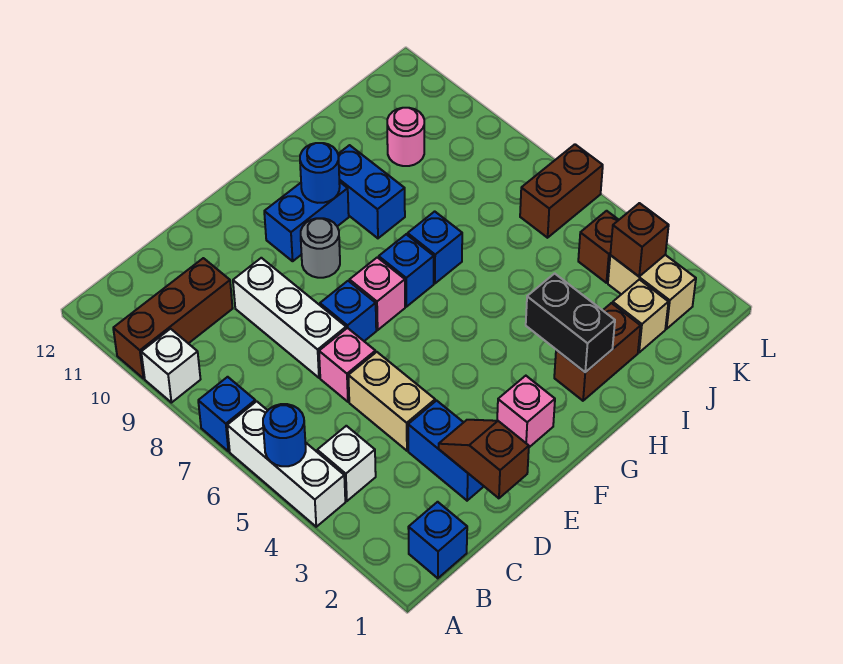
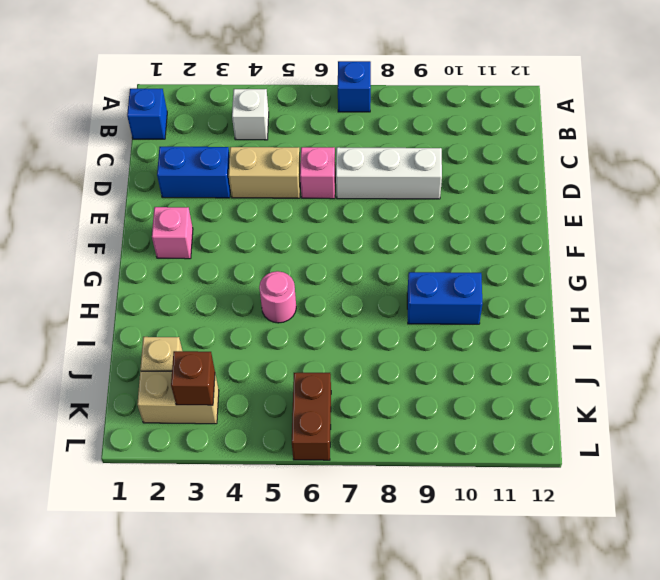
pink 1x1 round brick [259,271,296,323] -> pink 1x1 round brick moved to [387,108,424,166]
none -> white 1x3 brick [227,401,345,527]
none -> white 1x1 brick [141,329,201,403]
none -> brown 1x3 brick [113,258,233,379]

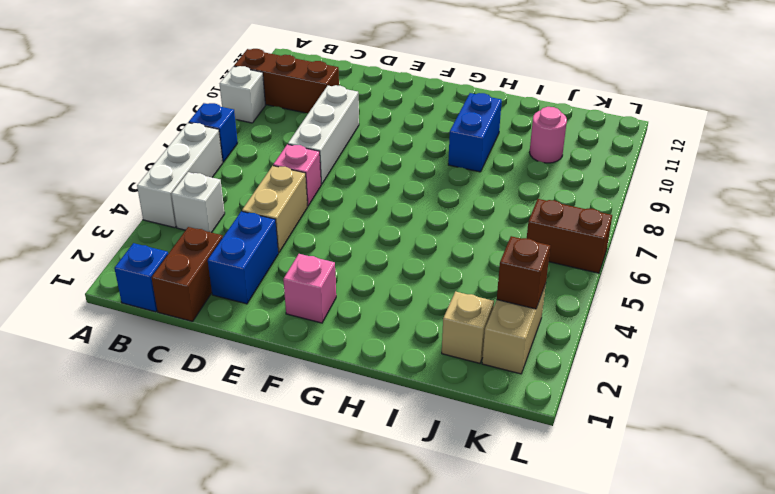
brown 1x2 brick [151,227,223,321] -> brown 1x2 brick turned to [554,303,641,401]
none -> blue 1x1 brick [320,281,376,341]
none -> pink 1x1 brick [349,257,405,330]
none -> grey 1x1 round brick [301,218,340,278]

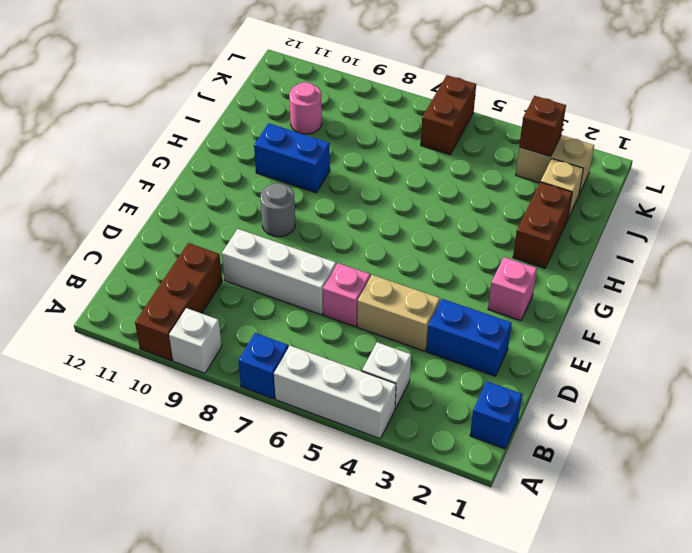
none -> blue 1x1 brick [320,281,376,341]
none -> pink 1x1 brick [349,257,405,330]
none -> blue 1x2 brick [264,182,349,261]

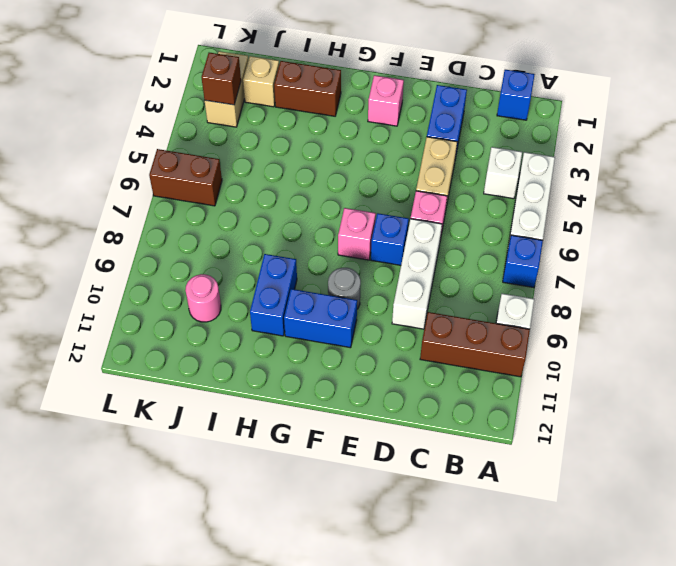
none -> blue 1x1 brick [379,234,434,307]
none -> blue 1x1 brick [408,211,462,283]
none -> brown 1x1 brick [578,211,618,283]

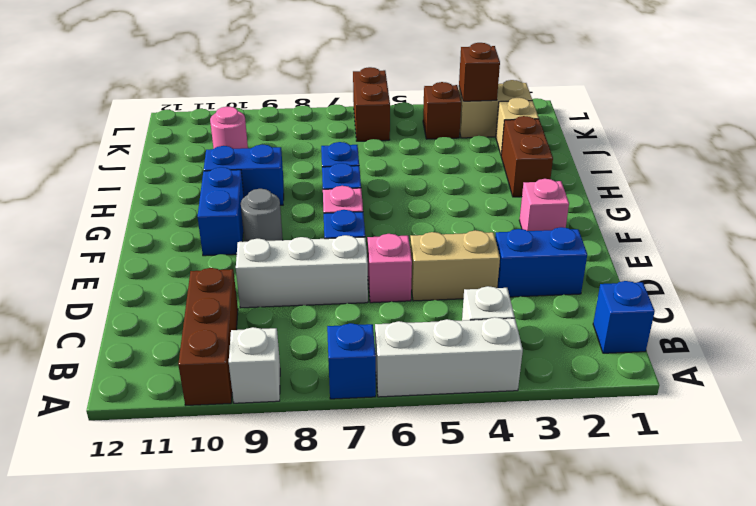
none -> blue 1x1 round brick [263,404,306,466]
none -> brown 1x2 slope [439,420,529,498]
none -> blue 1x1 round brick [300,143,340,203]

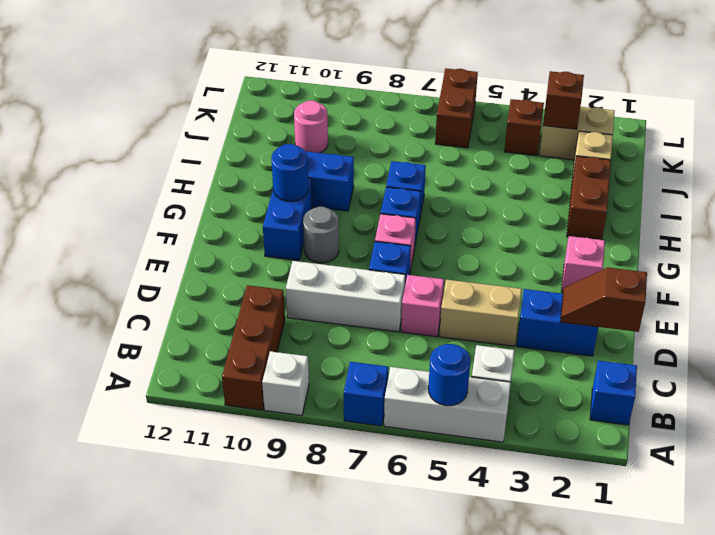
none -> black 1x2 brick [526,273,615,372]

